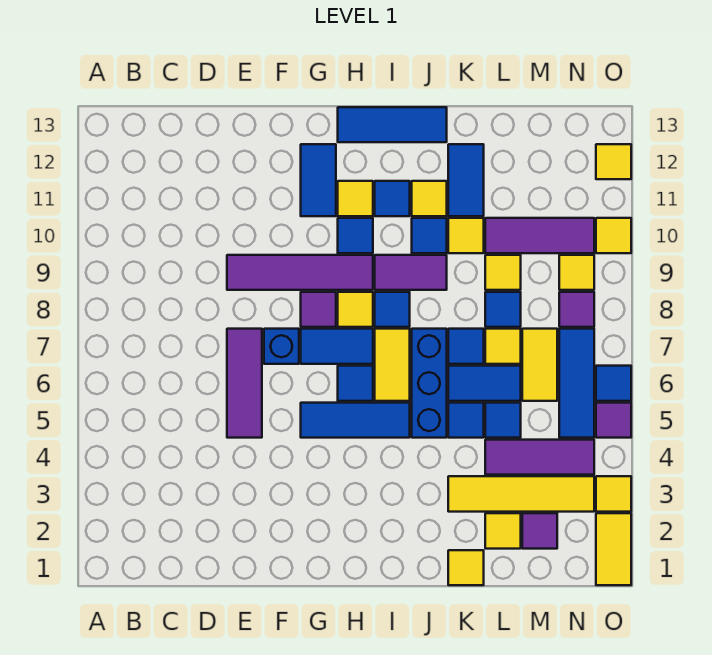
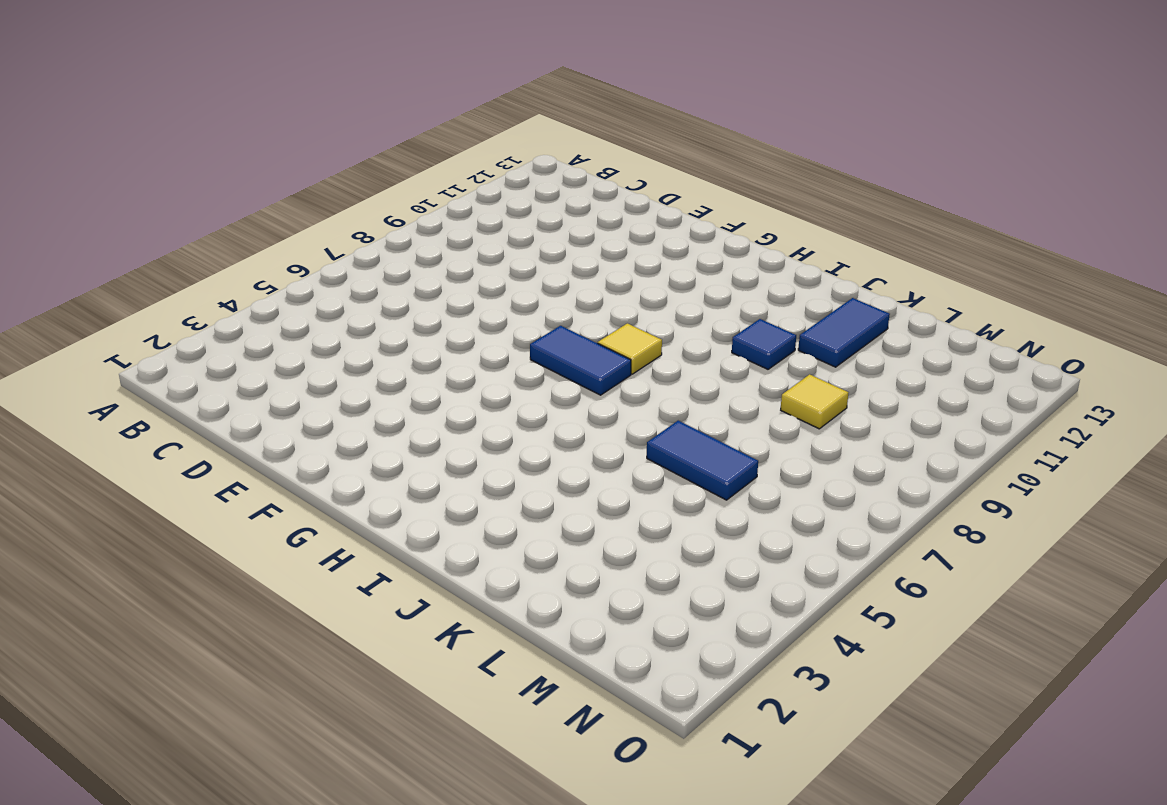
none -> purple 1x3 tile [227,329,262,438]
none -> purple 1x4 tile [227,255,373,290]
none -> blue 1x1 brick [264,329,299,364]
none -> blue 1x3 tile [301,403,410,438]

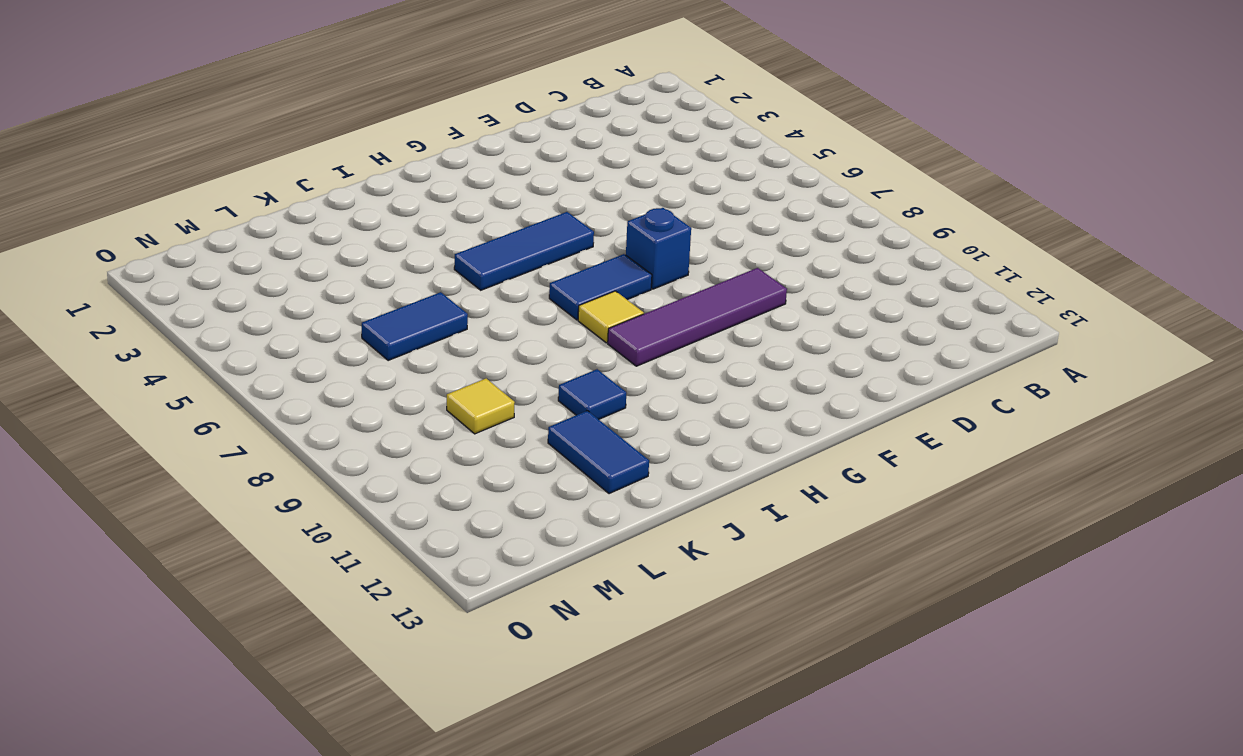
none -> purple 1x3 tile [227,329,262,438]
none -> purple 1x1 tile [301,292,336,327]
none -> blue 1x2 tile [301,144,336,216]
none -> blue 1x1 tile [338,366,373,401]

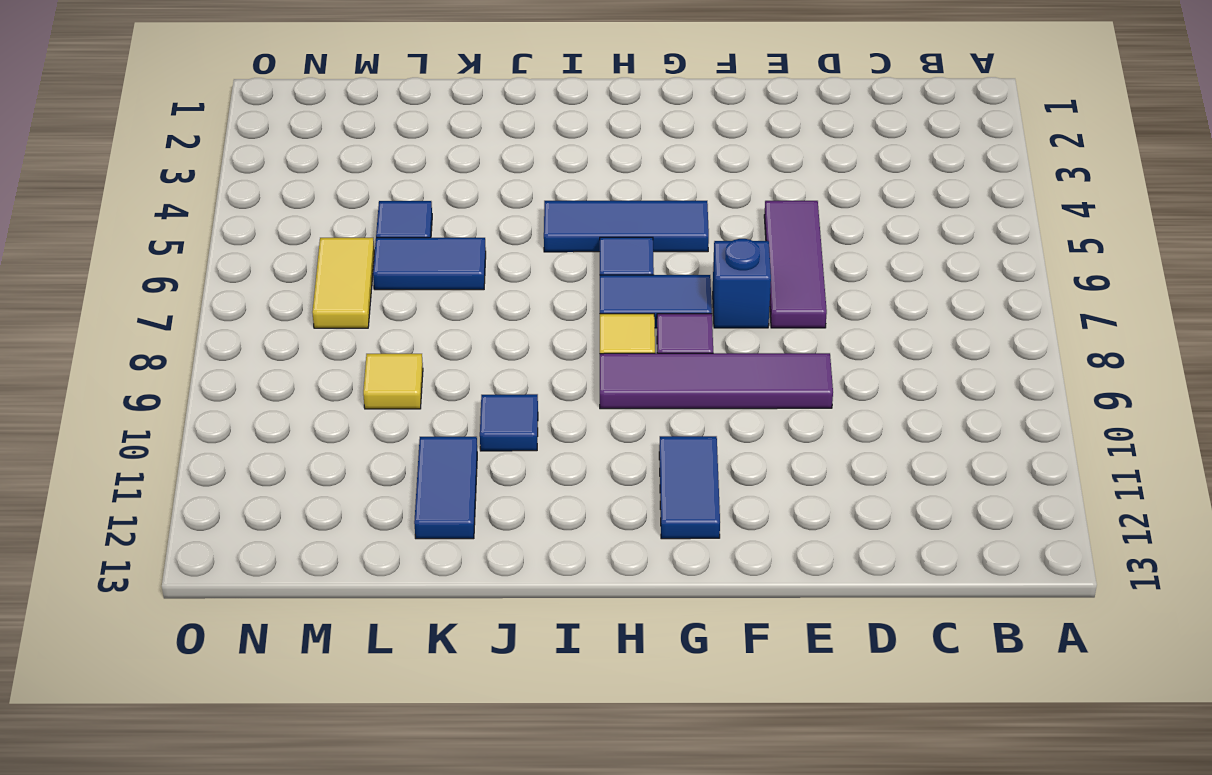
none -> blue 1x1 tile [338,218,373,253]
none -> yellow 1x1 tile [338,181,373,216]
none -> blue 1x3 tile [338,107,447,142]
none -> yellow 1x2 tile [375,329,410,401]

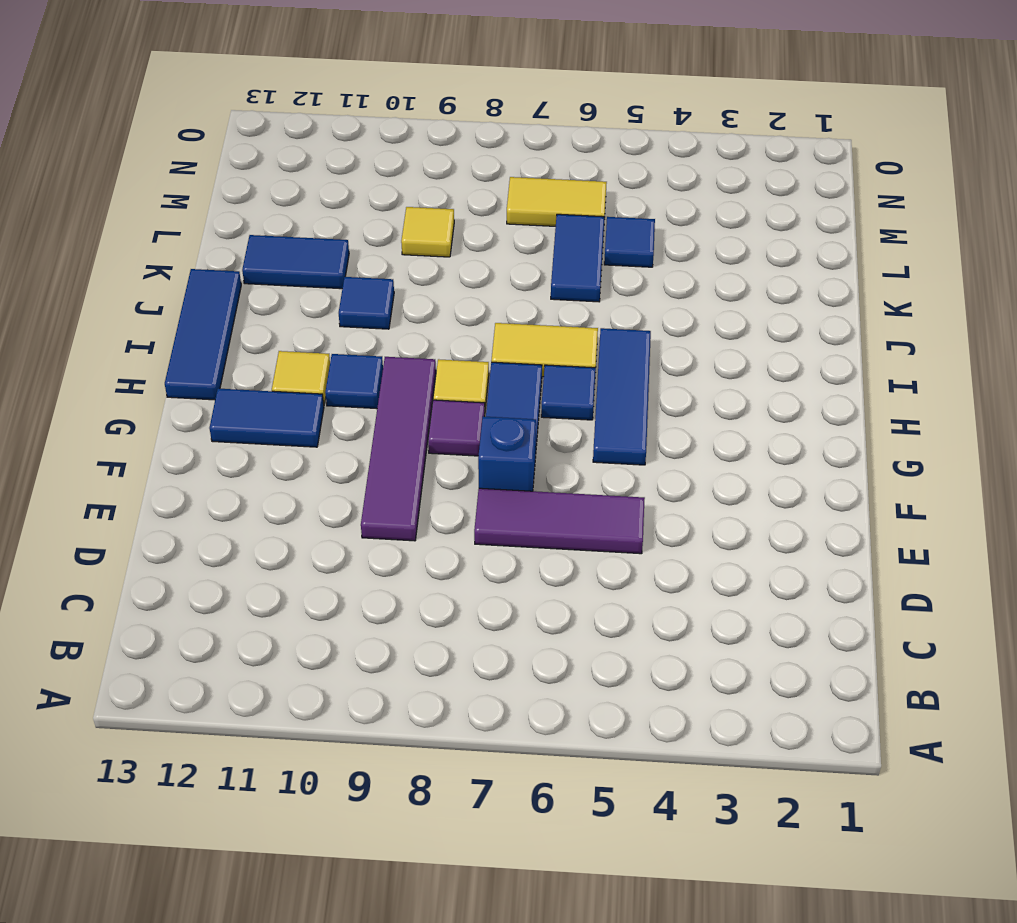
none -> blue 1x1 tile [375,292,410,327]
none -> purple 1x2 tile [375,255,447,290]
none -> blue 1x1 tile [375,181,410,216]
none -> blue 1x3 brick [412,329,447,438]

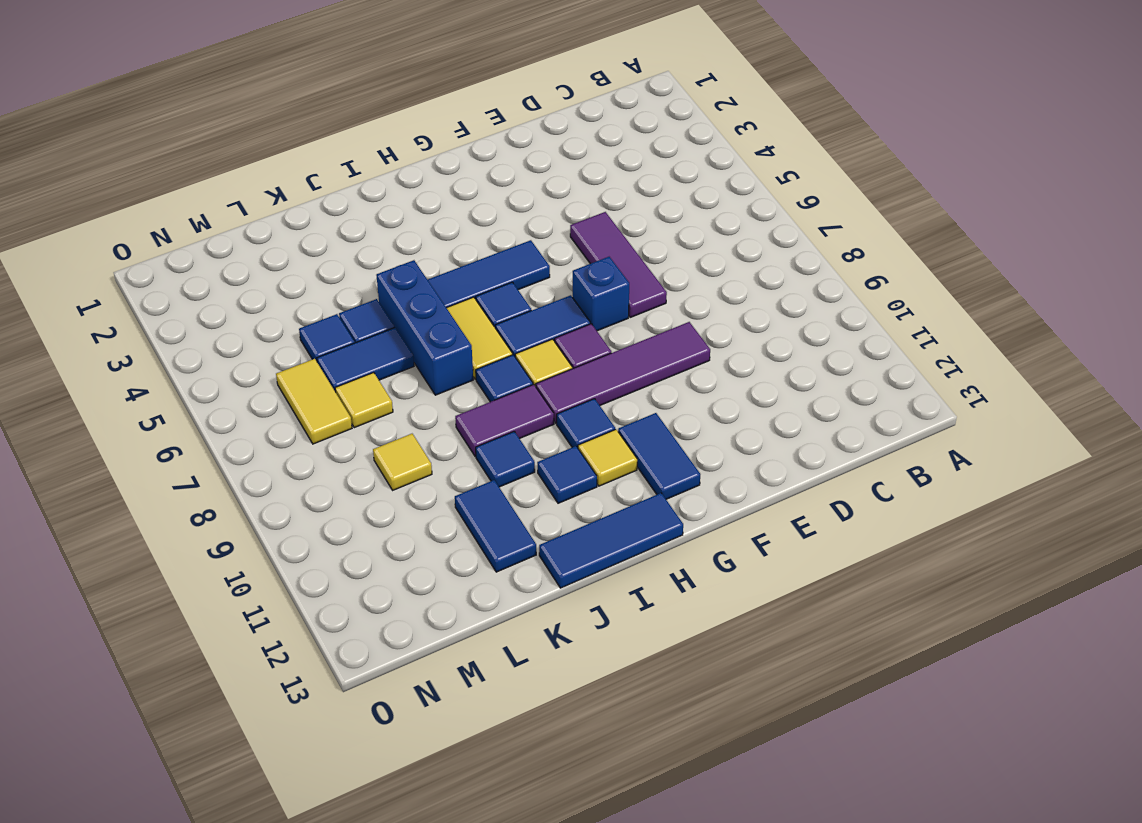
none -> yellow 1x1 tile [412,181,447,216]
none -> yellow 1x1 tile [448,550,484,585]
none -> yellow 1x4 tile [448,476,594,512]
none -> blue 1x1 tile [448,329,484,364]

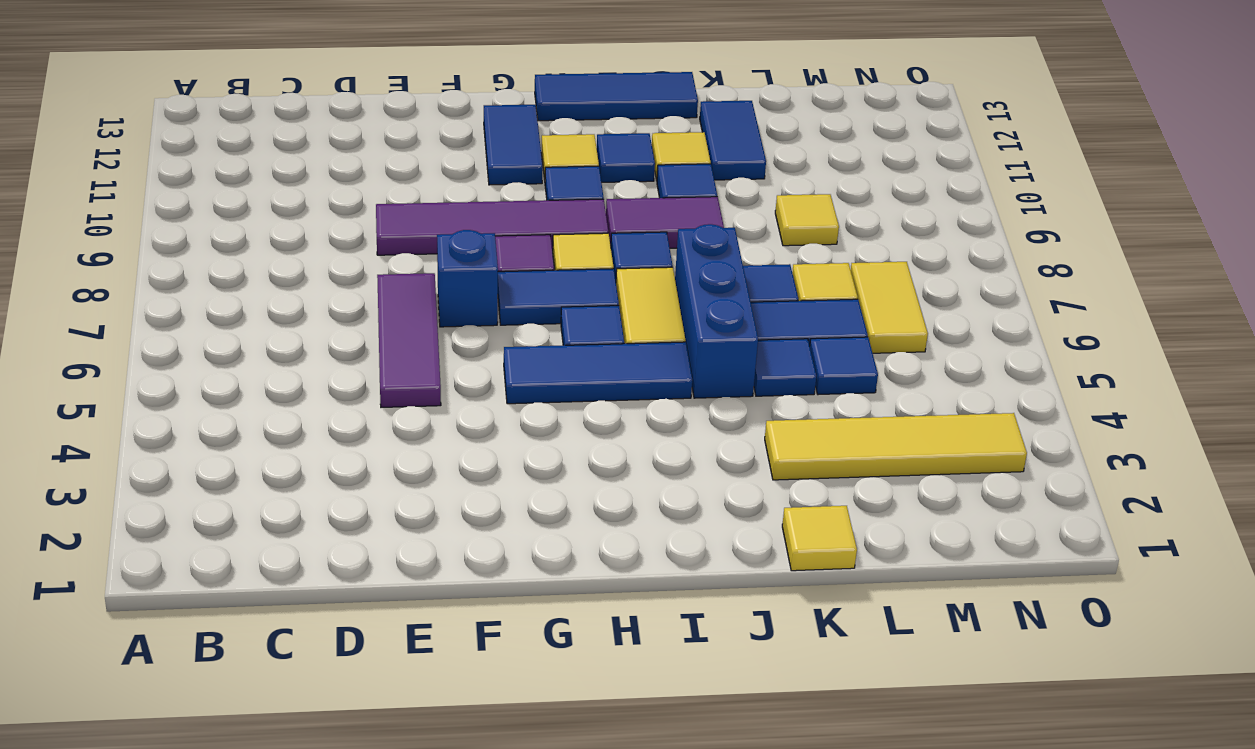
none -> yellow 1x1 tile [448,218,484,253]
none -> yellow 1x1 tile [485,513,521,549]
none -> purple 1x3 tile [485,440,594,475]
none -> blue 1x1 tile [485,292,521,327]

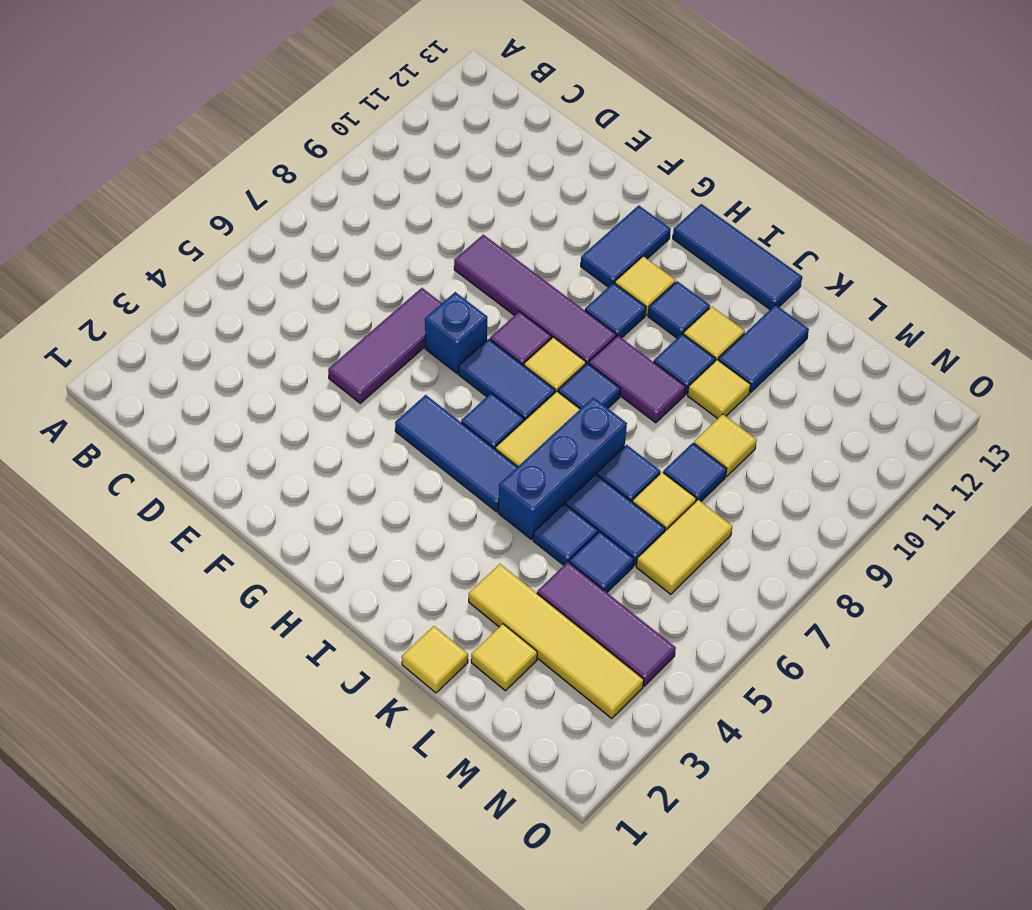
none -> purple 1x3 tile [485,218,594,253]
none -> purple 1x1 tile [522,513,557,549]
none -> blue 1x3 tile [559,329,594,438]
none -> purple 1x1 tile [559,292,594,327]

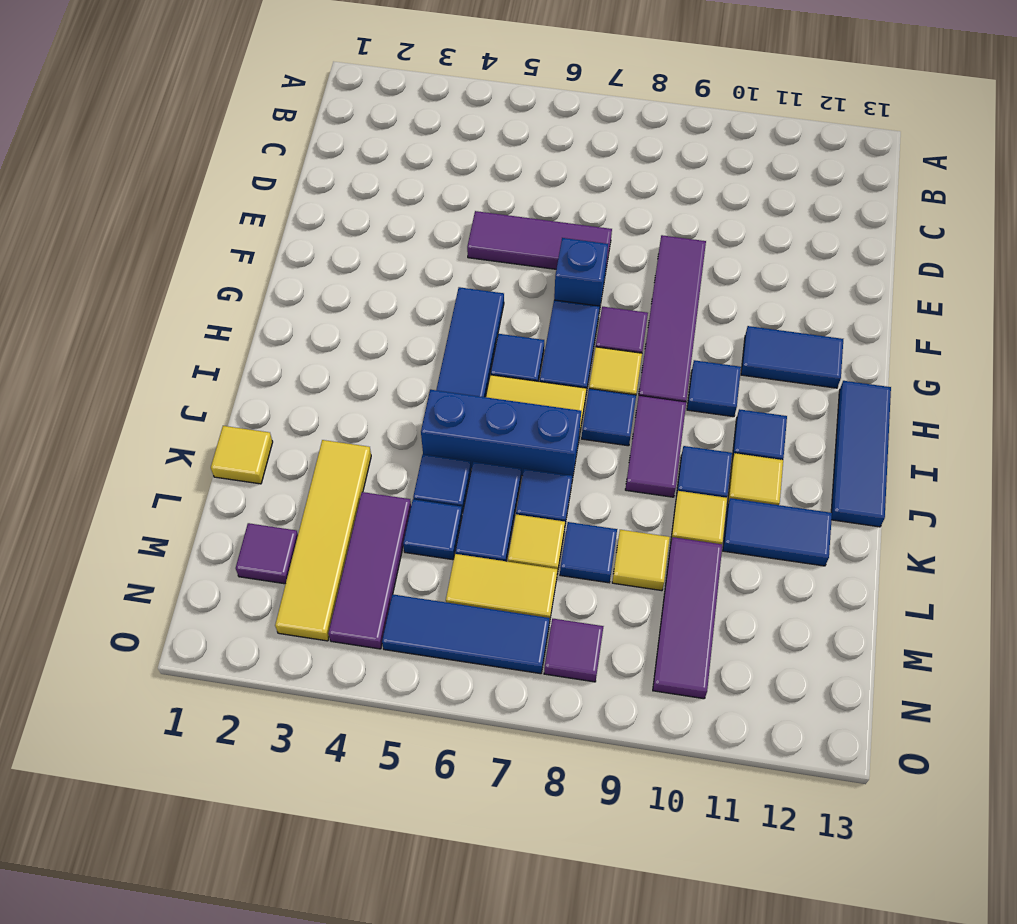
none -> yellow 1x1 tile [338,181,373,216]
none -> yellow 1x1 tile [485,513,521,549]
none -> yellow 1x1 tile [559,255,594,290]
none -> yellow 1x2 tile [596,513,631,585]

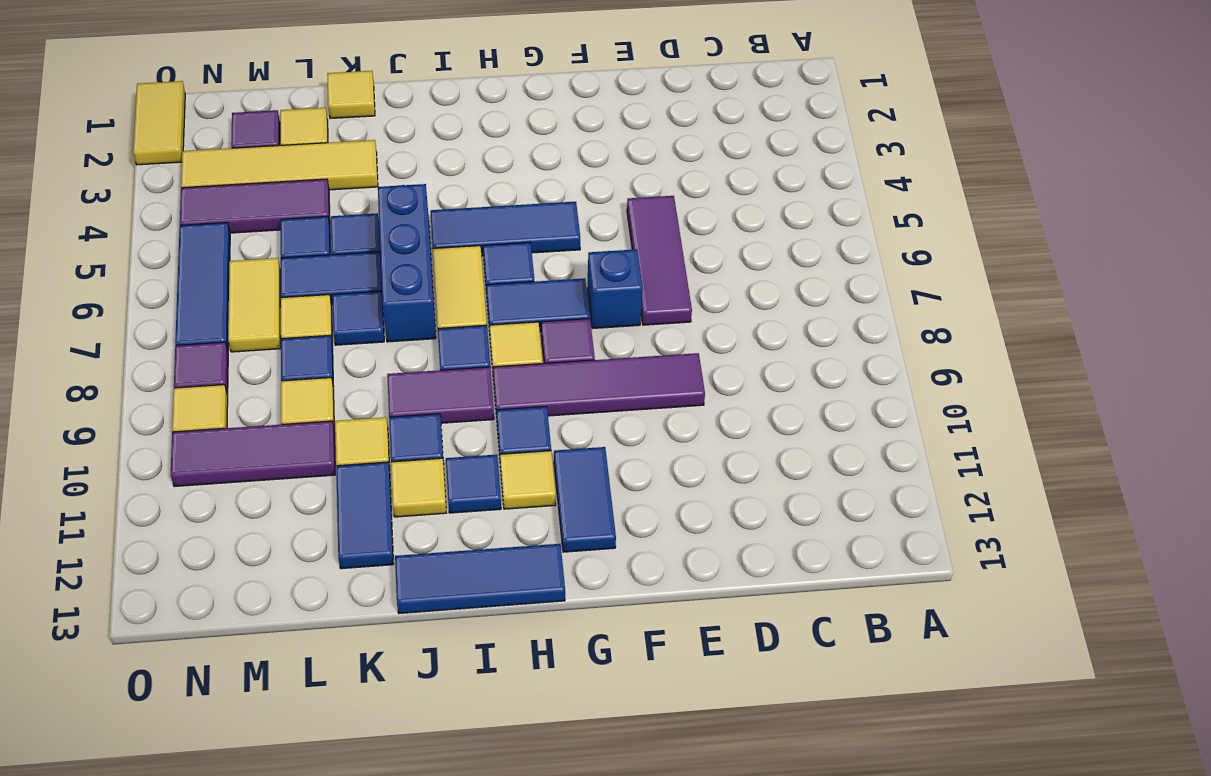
none -> yellow 1x1 tile [596,476,631,512]
none -> purple 1x1 tile [596,403,631,438]
none -> blue 1x1 tile [596,366,631,401]
none -> yellow 1x1 tile [596,218,631,253]

